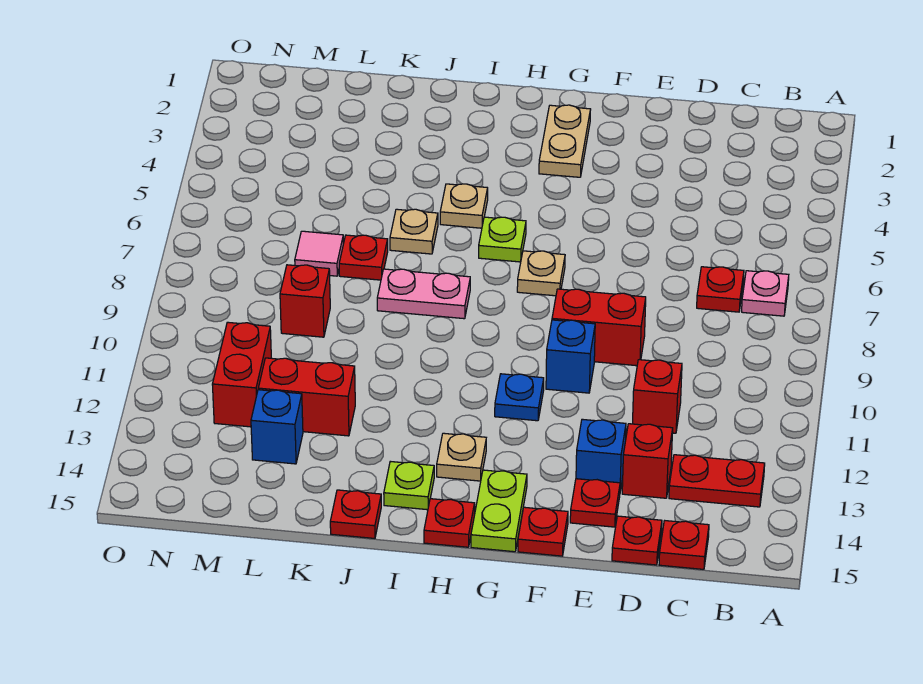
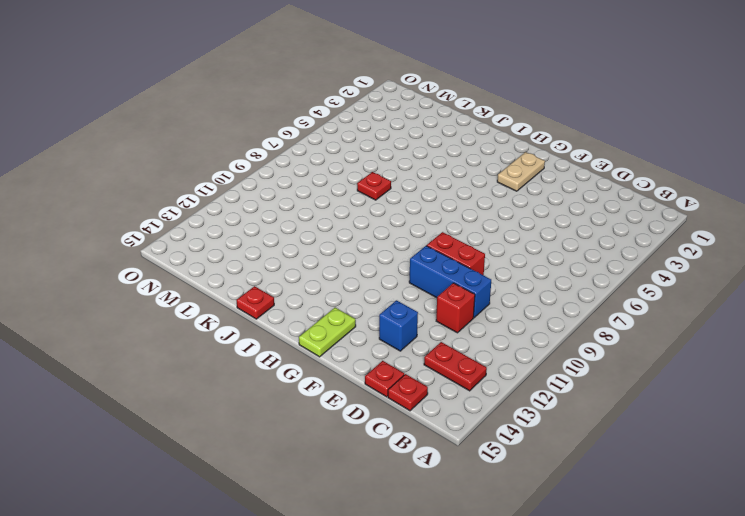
blue 1x3 brick [409,246,491,318] -> blue 1x1 brick [546,320,595,393]
none -> pink 1x1 plate [742,271,789,316]
none -> red 1x1 plate [697,267,744,312]
none -> red 1x1 brick [622,424,673,498]
none -> red 1x1 plate [570,479,620,527]

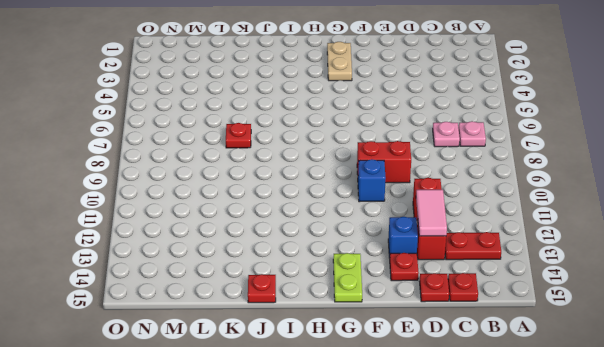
pink 1x1 plate [433,122,460,147] -> red 1x1 plate [697,267,744,312]
pink 1x2 tile [416,190,447,236] -> none
none -> red 1x1 plate [518,507,568,556]
none -> tan 1x1 plate [517,251,565,296]
none -> blue 1x1 plate [495,374,544,421]
none -> lime 1x1 plate [479,217,526,262]

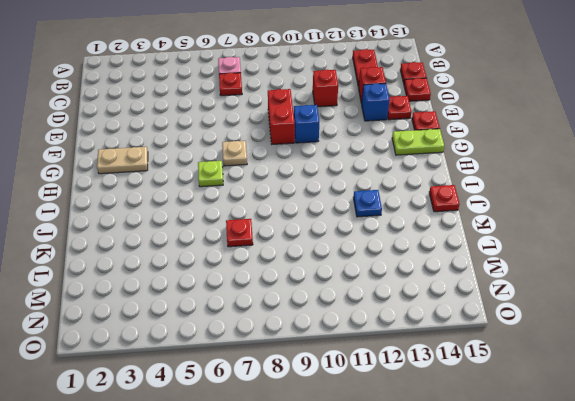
blue 1x1 plate [353,190,382,217] -> blue 1x1 plate moved to [495,374,544,421]
none -> tan 1x1 plate [437,433,486,481]
none -> red 1x1 plate [424,499,475,547]
none -> tan 1x1 plate [440,184,488,228]
none -> pink 1x2 plate [377,269,470,319]

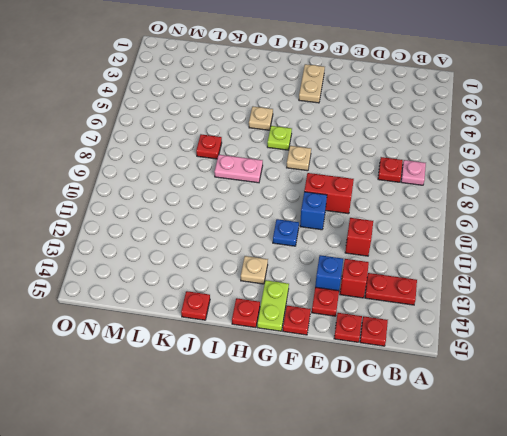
none -> lime 1x1 plate [384,461,434,510]
none -> tan 1x1 plate [390,209,438,254]
none -> red 1x2 brick [258,358,355,436]
none -> pink 1x1 tile [295,231,344,276]

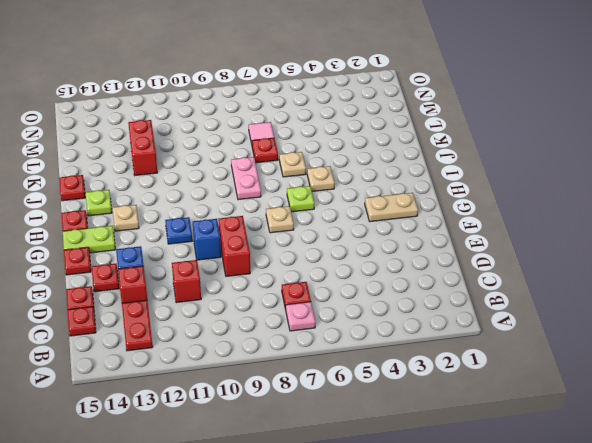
none -> red 1x1 brick [280,265,330,337]
none -> blue 1x1 brick [251,390,303,464]
none -> red 1x2 brick [212,322,271,427]

